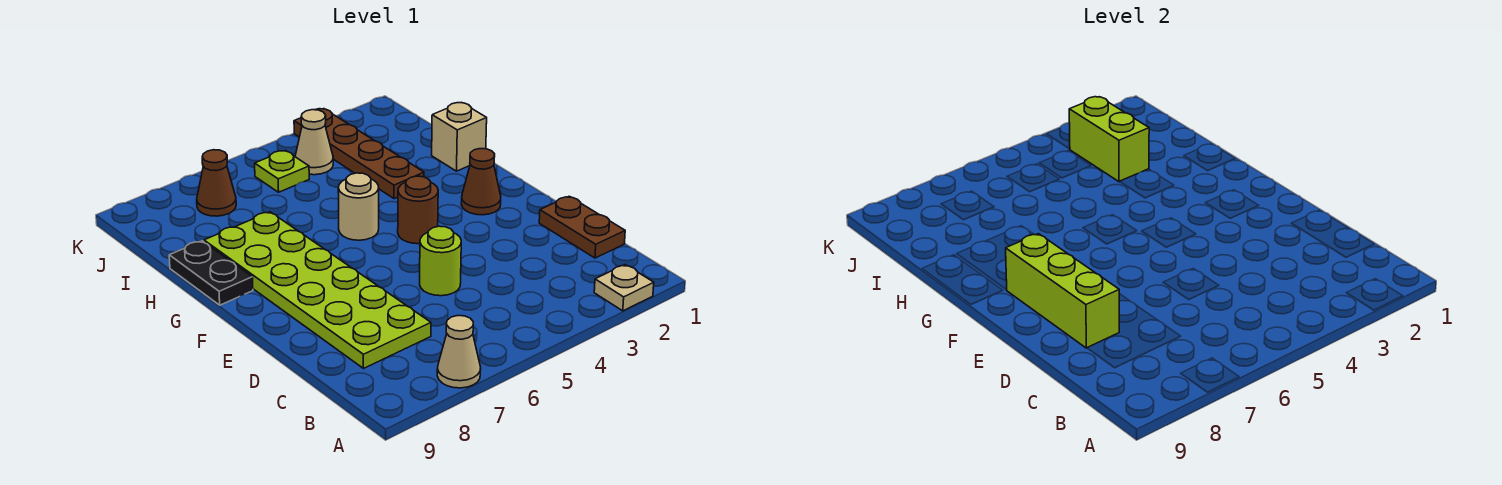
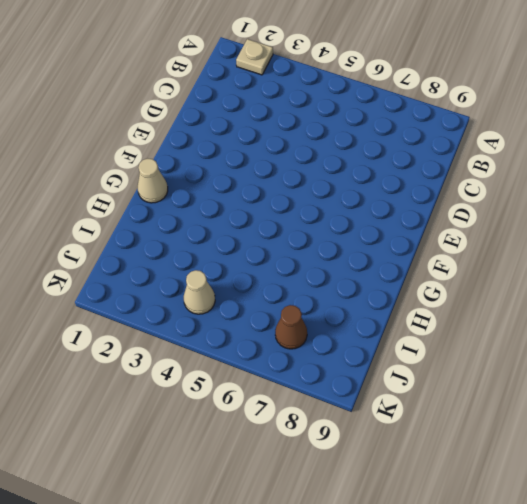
tan 1x1 cone [138,159,168,203] -> tan 1x1 cone moved to [437,316,481,388]
none -> brown 1x2 plate [539,196,625,258]
none -> lime 2x6 plate [204,212,431,368]
none -> lime 1x1 round brick [420,226,461,296]

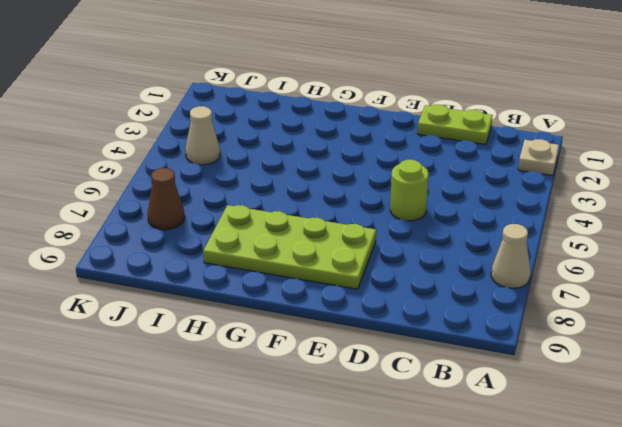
lime 1x2 plate [418,105,493,145] -> brown 1x2 plate [539,196,625,258]
lime 2x4 plate [203,205,376,289] -> lime 2x6 plate [204,212,431,368]
none -> brown 1x1 cone [461,149,501,215]
none -> brown 1x1 round brick [398,176,438,244]
none -> tan 1x1 round brick [338,173,379,240]

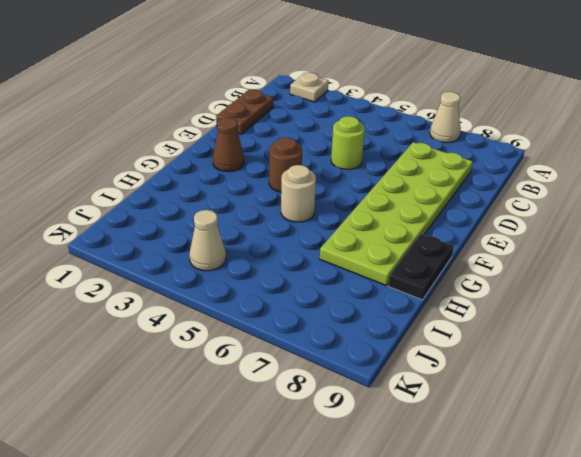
none -> tan 1x1 brick [432,103,487,171]
none -> brown 1x4 plate [294,109,424,199]
none -> lime 1x1 plate [255,150,309,192]

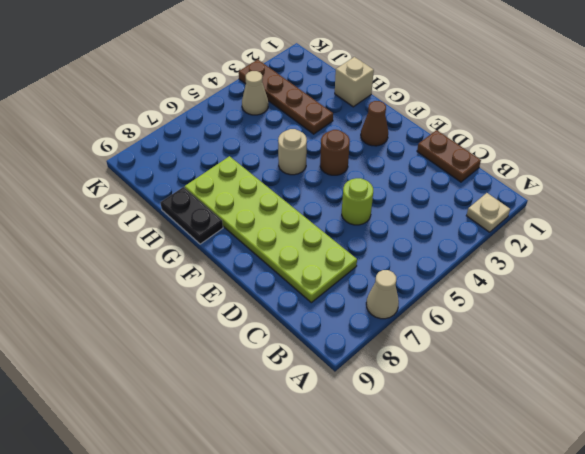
none -> lime 1x1 plate [255,150,309,192]
none -> brown 1x1 cone [197,150,236,216]
none -> lime 1x3 brick [1006,234,1119,348]

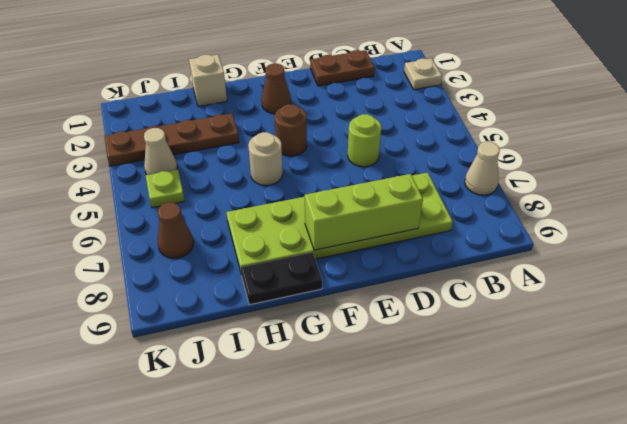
none -> lime 1x2 brick [1069,97,1149,182]

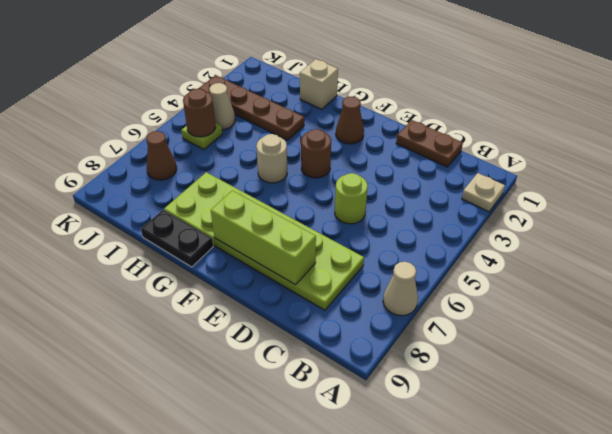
brown 1x1 round brick [183,89,216,137] -> none
none -> lime 1x2 brick [1069,97,1149,182]

